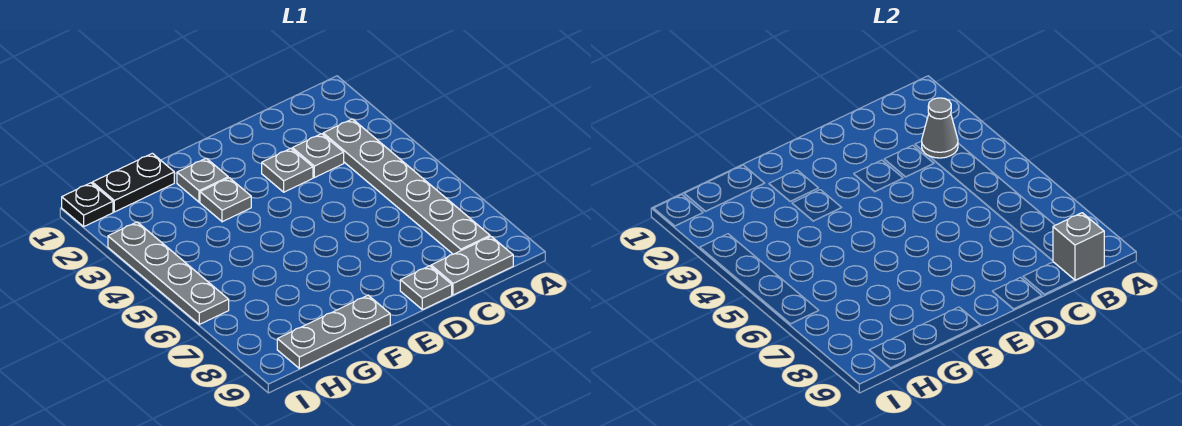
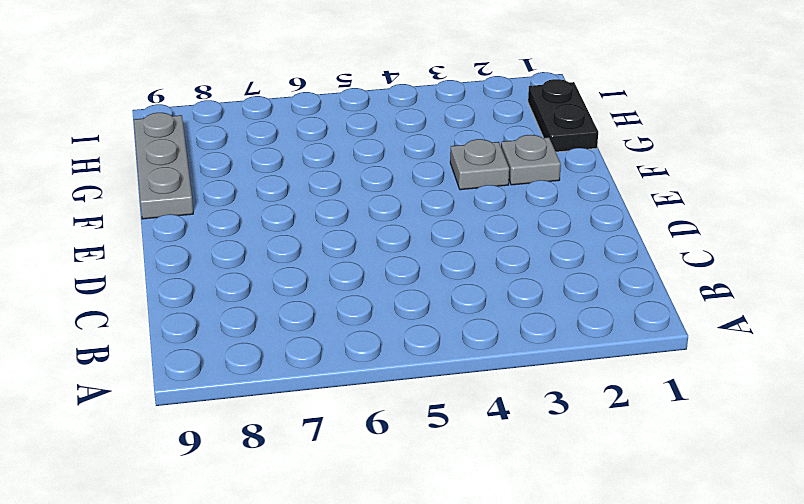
none -> grey 1x6 plate [323,119,490,254]
none -> grey 1x2 plate [431,237,513,295]
none -> grey 1x1 plate [292,134,344,178]

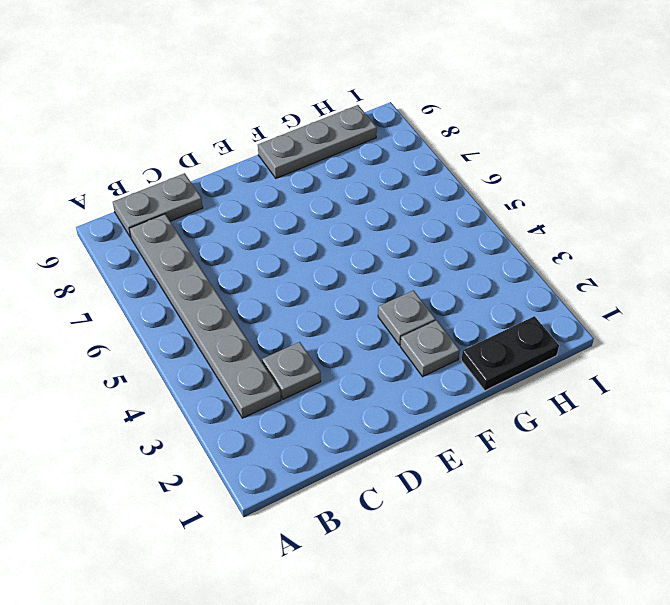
none -> grey 1x1 plate [262,148,313,192]
none -> grey 1x1 plate [400,266,452,310]
none -> black 1x1 plate [62,183,113,226]

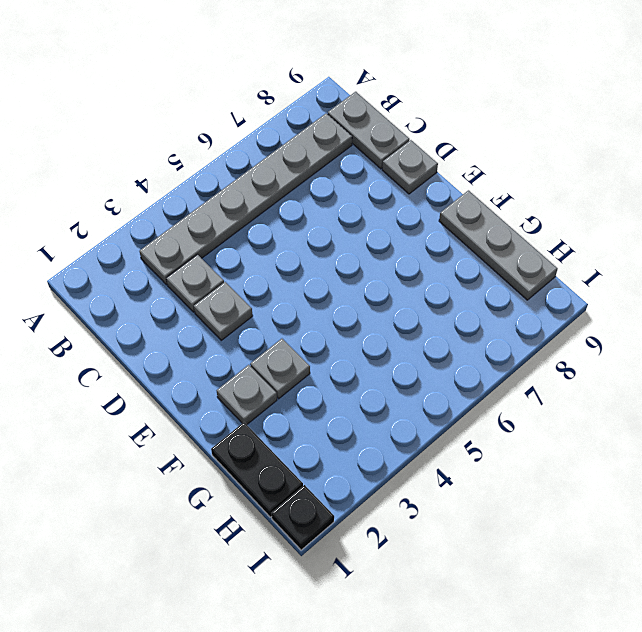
none -> grey 1x4 plate [108,222,229,324]
none -> grey 1x1 cone [922,98,958,158]
none -> grey 1x1 brick [1053,213,1104,280]

